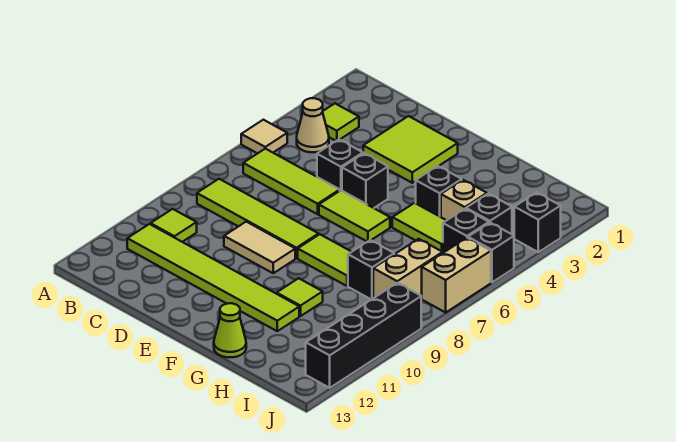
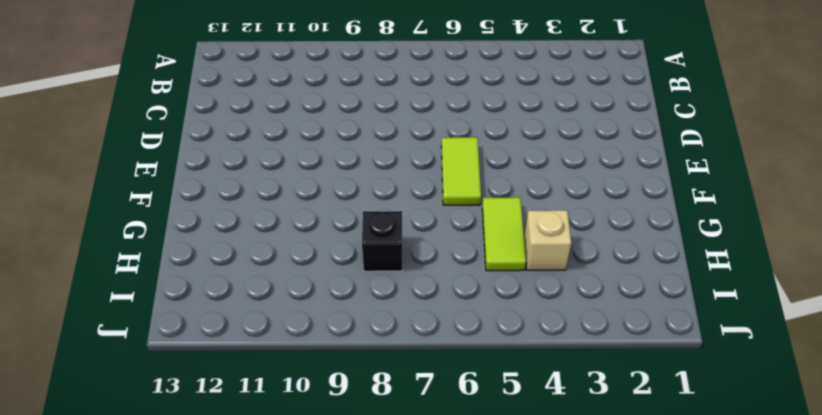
none -> tan 1x1 tile [241,120,287,153]
none -> lime 1x1 tile [323,104,359,141]
none -> tan 1x1 cone [297,98,329,152]

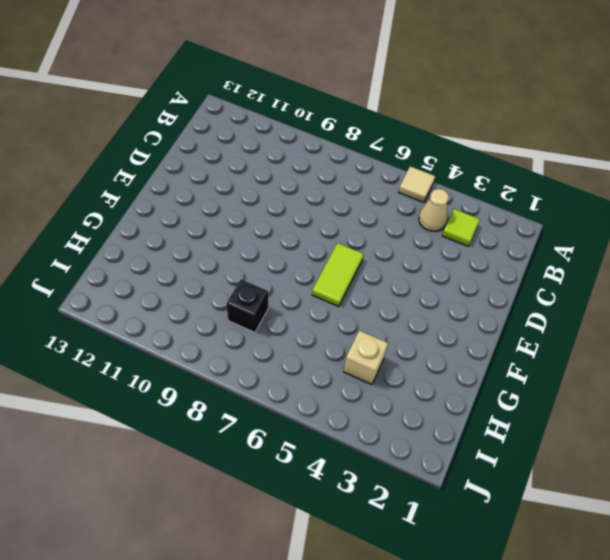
none -> lime 1x3 tile [243,149,340,214]
none -> lime 1x4 tile [197,179,319,258]
none -> lime 1x1 tile [151,209,197,242]

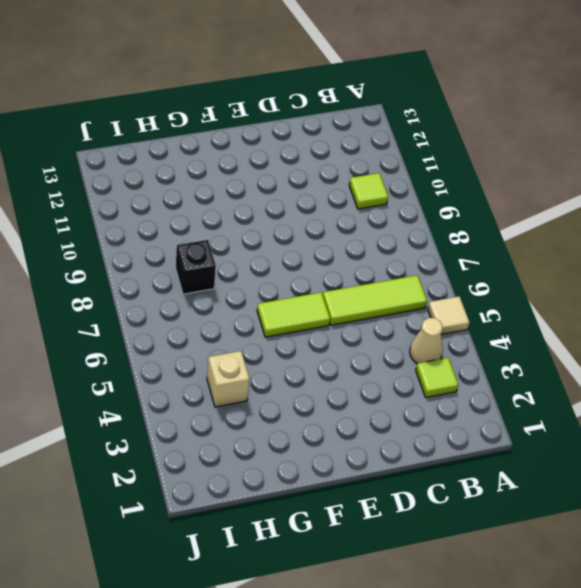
none -> lime 1x4 tile [197,179,319,258]
none -> lime 1x6 tile [127,224,299,331]
none -> lime 2x2 tile [363,116,458,183]

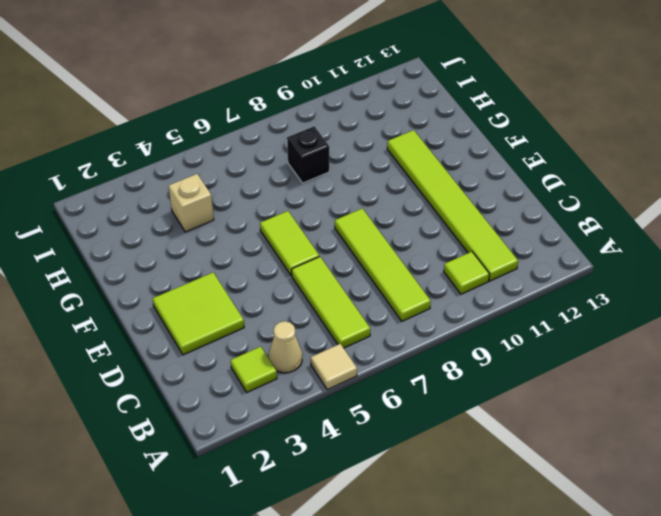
none -> black 1x1 brick [317,140,363,190]
none -> tan 1x2 tile [224,222,295,273]
none -> black 1x1 brick [342,153,388,208]

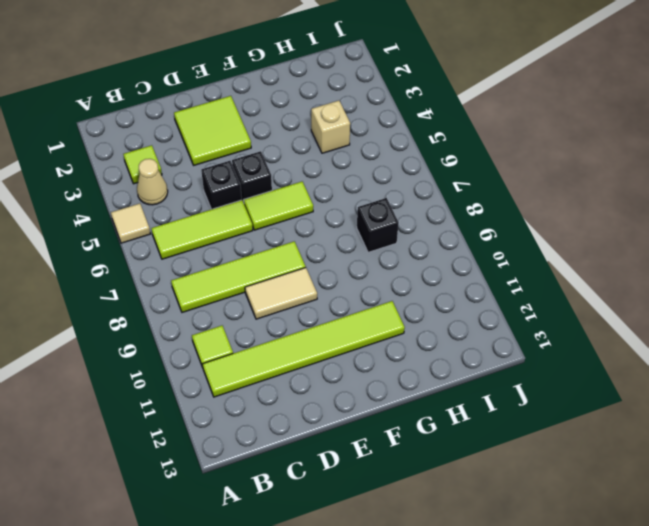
none -> lime 1x2 tile [298,234,351,286]
none -> black 1x1 brick [416,166,462,217]
none -> lime 1x2 tile [392,203,446,252]

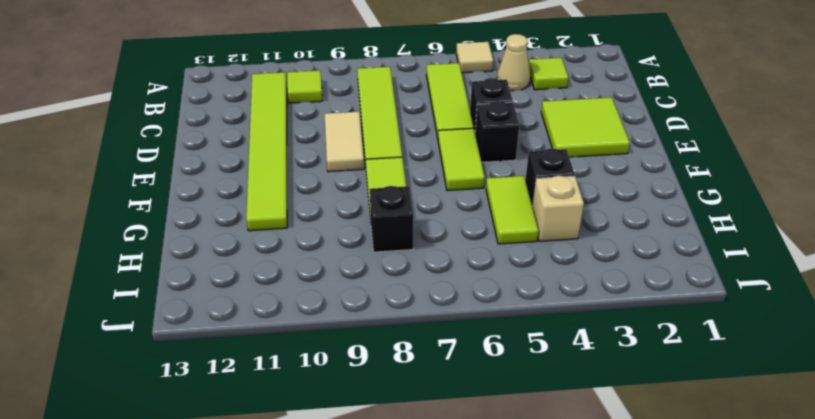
none -> lime 1x1 tile [277,278,323,316]
none -> lime 1x1 cone [214,303,246,358]
none -> black 1x1 brick [466,194,512,234]

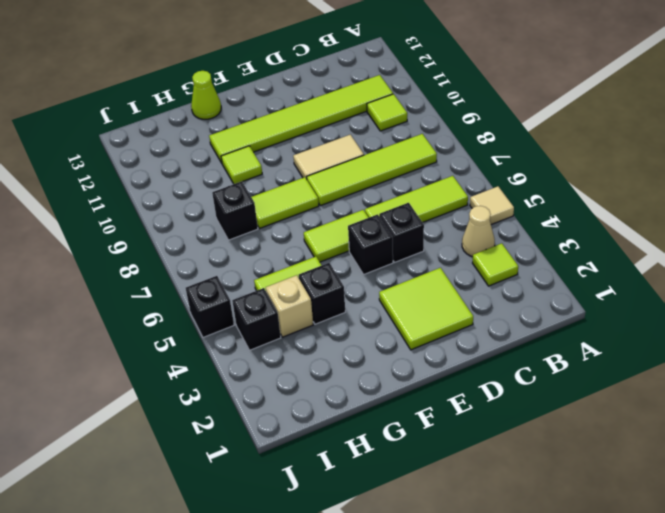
none -> black 1x1 brick [443,209,489,253]
none -> tan 1x2 brick [373,239,443,298]
none -> black 1x1 brick [514,192,561,252]

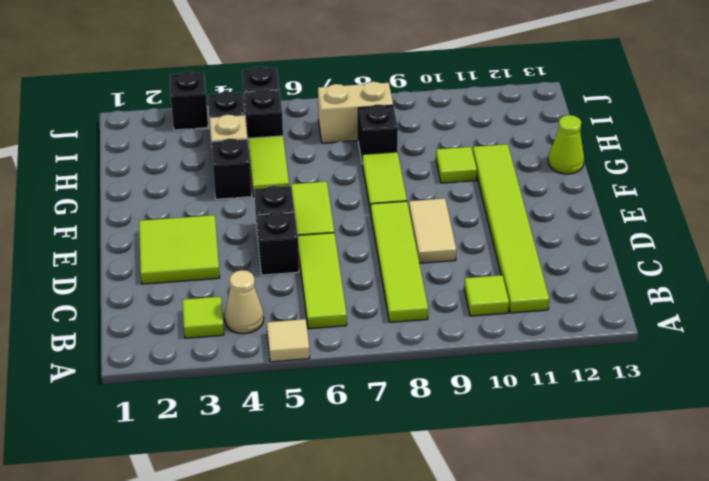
none -> tan 1x2 brick [421,238,491,312]
none -> black 1x4 brick [306,283,421,388]

